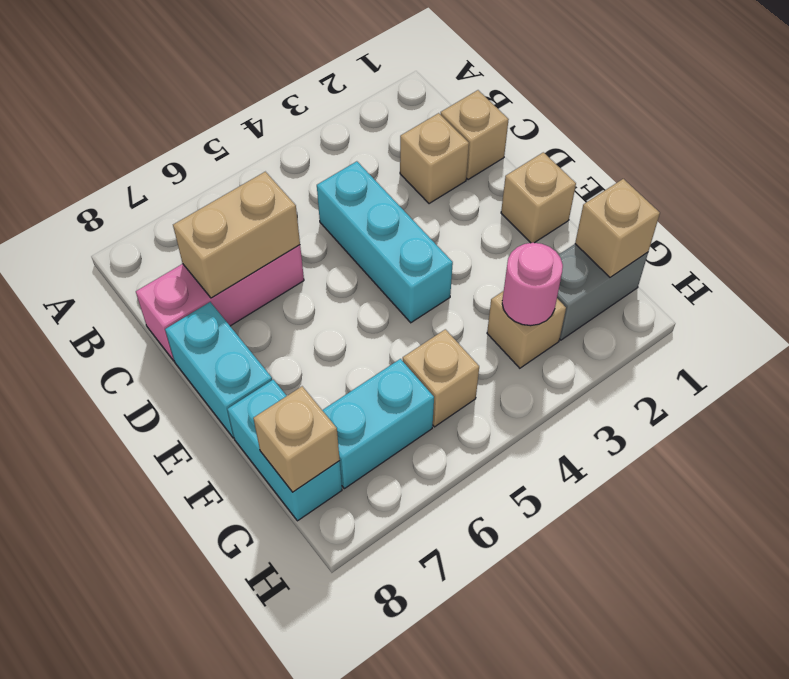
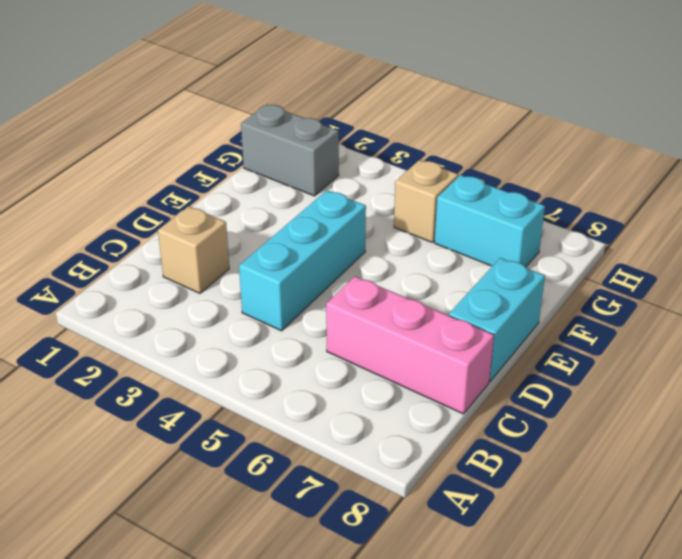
none -> tan 1x1 brick [440,90,509,180]
none -> tan 1x1 brick [501,152,576,243]
none -> cyan 1x2 brick [227,380,342,521]

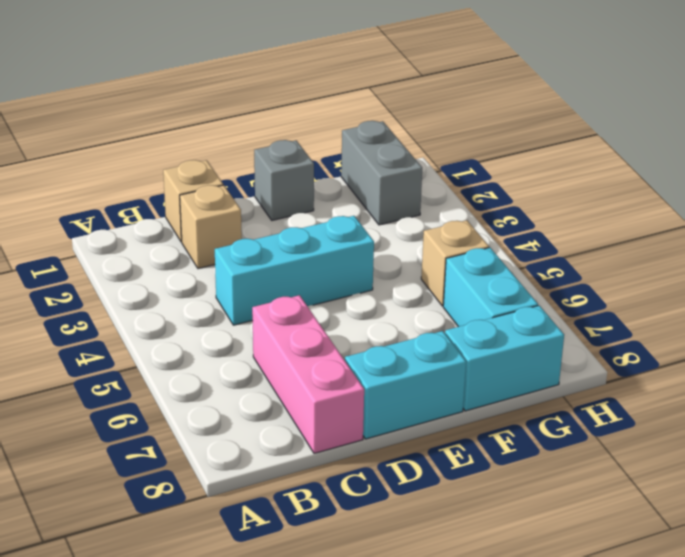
grey 1x1 brick [254,140,314,220] -> tan 1x1 brick [501,152,576,243]
none -> tan 1x1 brick [487,291,566,368]
none -> tan 1x2 brick [173,172,300,298]
none -> tan 1x1 brick [575,179,660,277]

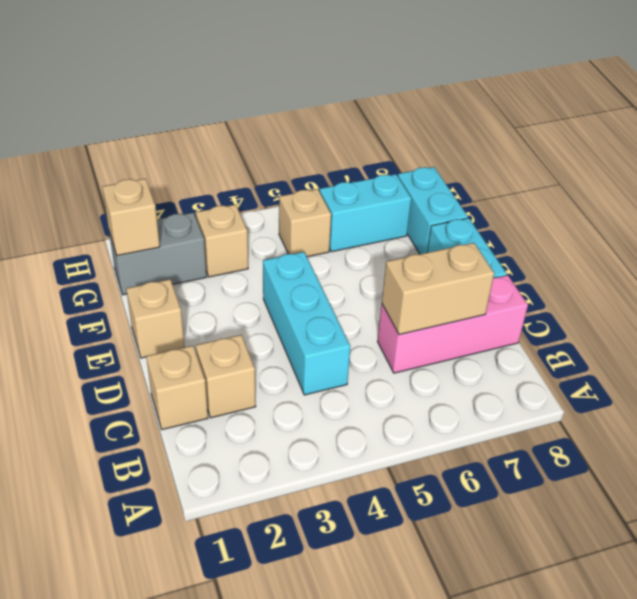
none -> pink 1x1 round brick [502,243,563,326]
none -> tan 1x1 brick [253,386,340,492]

